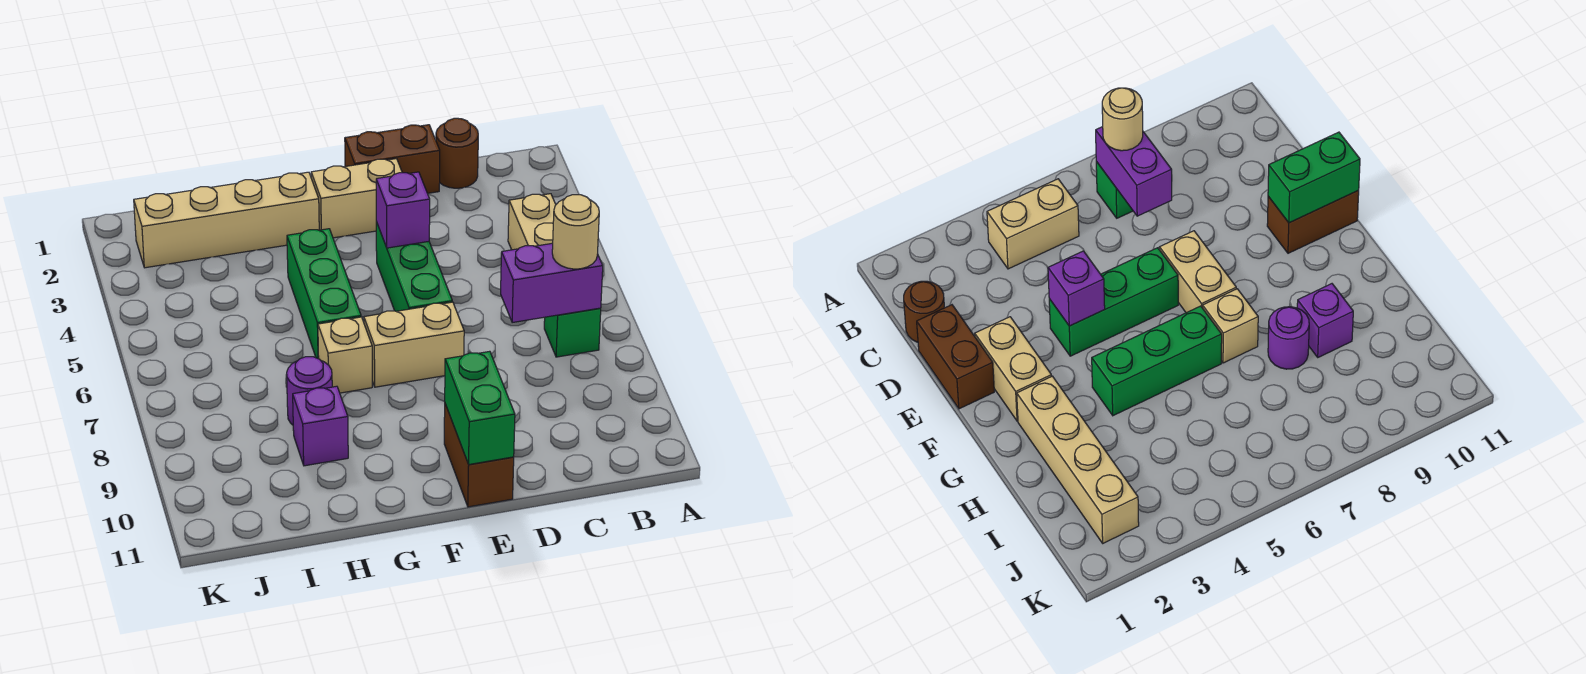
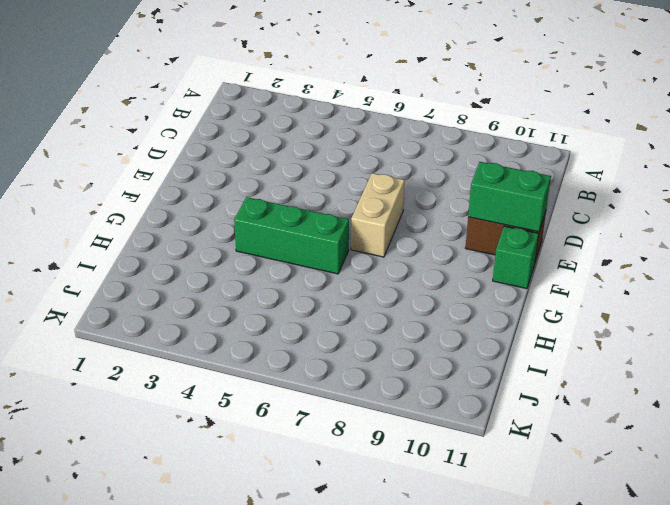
green 1x1 brick [493,226,539,289] -> green 1x1 brick moved to [544,308,601,357]
none -> tan 1x2 brick [508,194,556,250]
none -> brown 1x1 round brick [436,118,478,188]
none -> brown 1x2 brick [345,125,440,193]

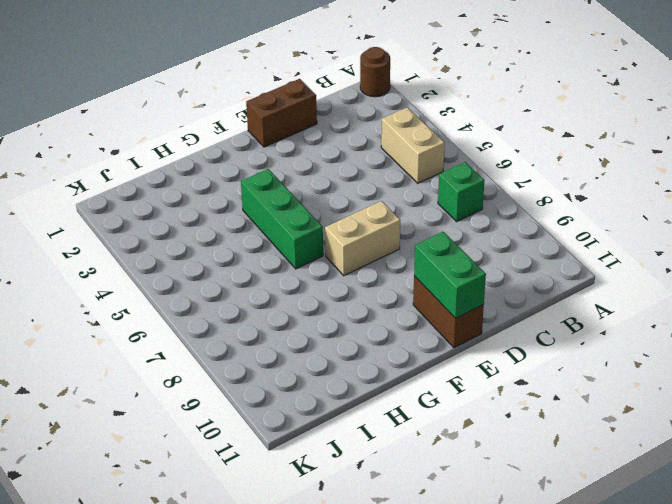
brown 1x1 round brick [360,47,390,97] -> brown 1x1 round brick moved to [436,118,478,188]
none -> tan 1x2 brick [311,159,402,238]
none -> green 1x3 brick [376,222,452,311]
none -> tan 1x4 brick [134,172,319,268]

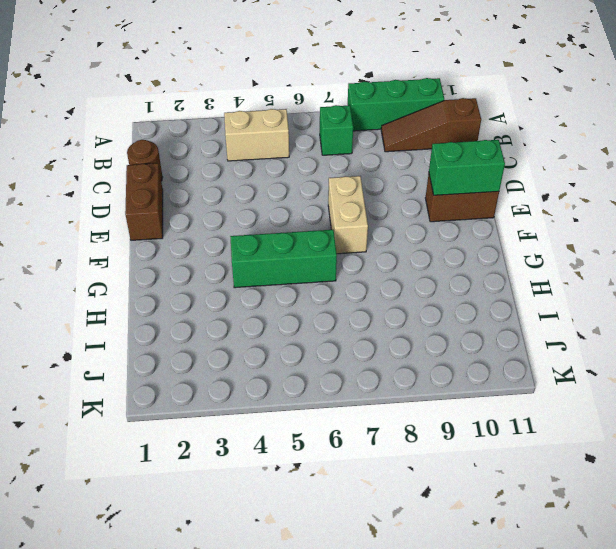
green 1x3 brick [348,78,444,131] -> green 1x3 brick moved to [376,222,452,311]
brown 1x3 slope [381,98,481,152] -> none
none -> tan 1x2 brick [311,159,402,238]
none -> tan 1x4 brick [134,172,319,268]
none -> tan 1x1 brick [318,317,372,393]

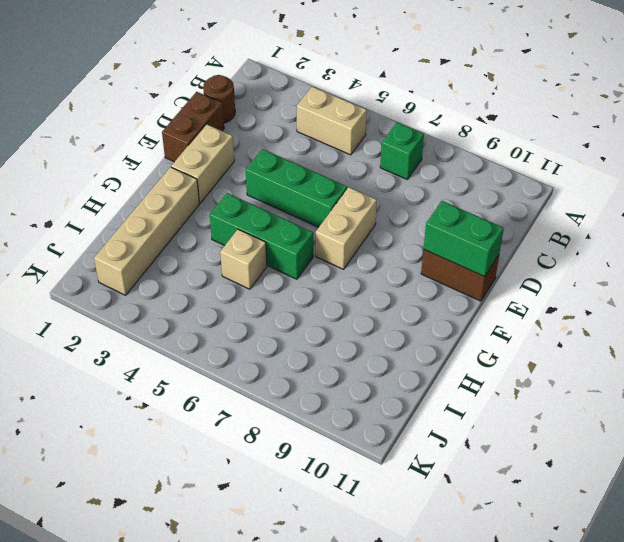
tan 1x1 brick [220,229,267,289] -> tan 1x1 brick moved to [318,317,372,393]
none -> purple 1x1 round brick [287,357,332,425]
none -> purple 1x1 brick [293,386,348,466]
none -> purple 1x2 brick [501,243,603,323]

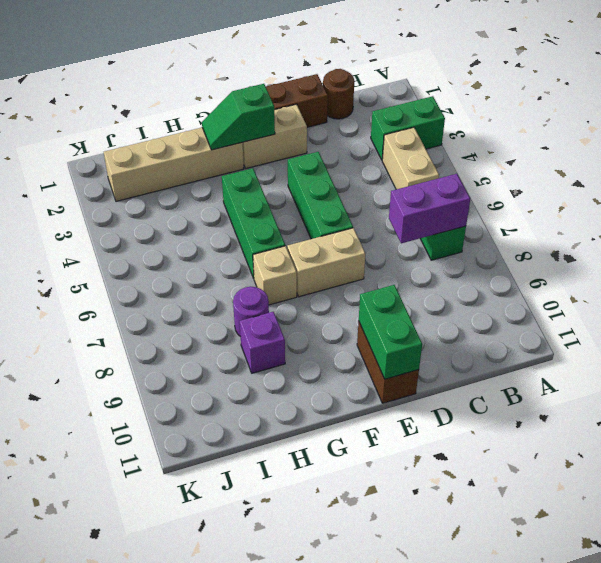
green 1x2 brick [371,96,445,160] -> none
green 1x2 slope [202,84,275,150] -> none
none -> purple 1x1 brick [376,172,430,248]
none -> tan 1x1 round brick [552,195,599,269]

